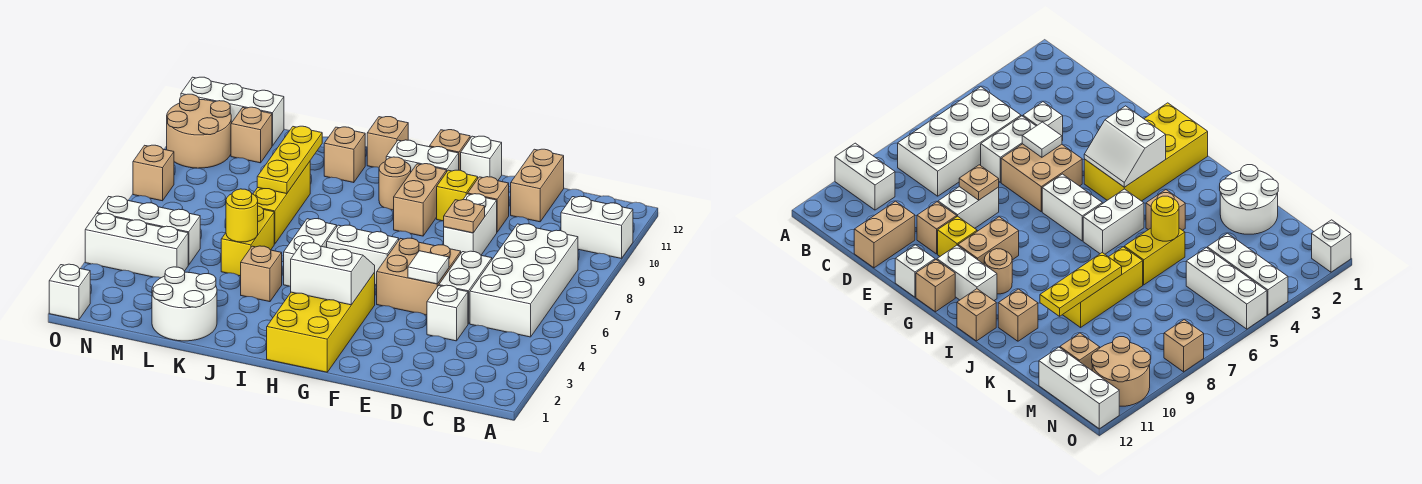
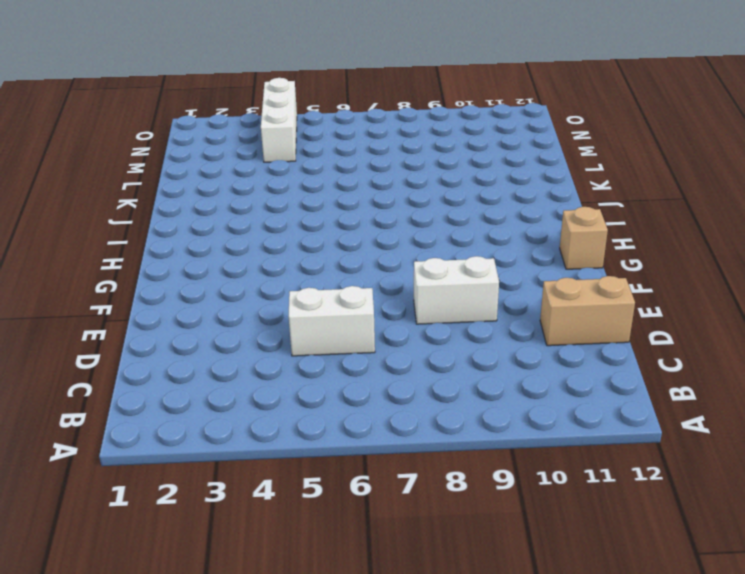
none -> white 1x2 brick [561,196,633,259]
none -> white 2x4 brick [470,224,578,337]
none -> white 1x1 brick [427,285,468,341]
none -> tan 2x2 brick [377,238,461,315]

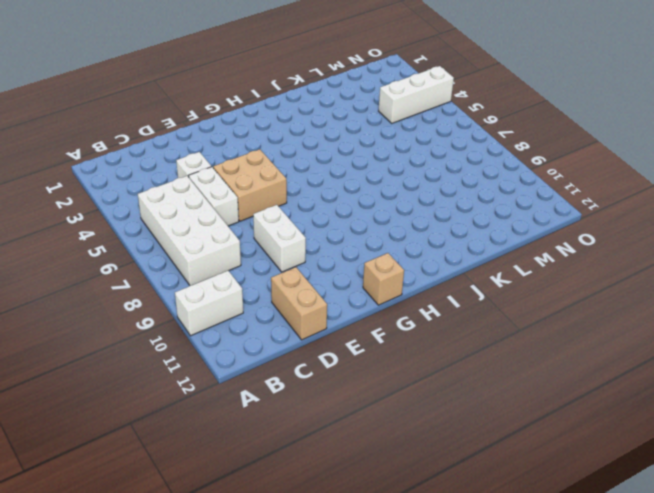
none -> tan 1x1 brick [468,177,509,232]
none -> yellow 1x1 brick [437,170,478,221]
none -> white 1x1 brick [461,136,502,181]
none -> yellow 2x4 brick [267,273,375,372]

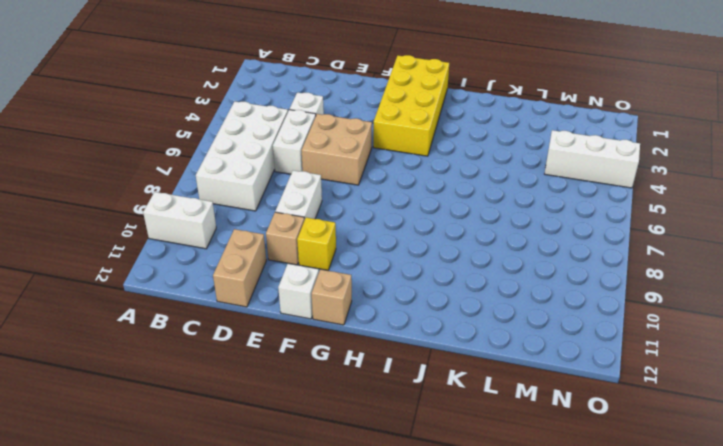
none -> white 1x2 brick [327,225,399,285]
none -> tan 1x2 brick [394,164,447,236]
none -> white 1x2 brick [386,140,459,172]
none -> tan 1x1 round brick [379,157,411,210]

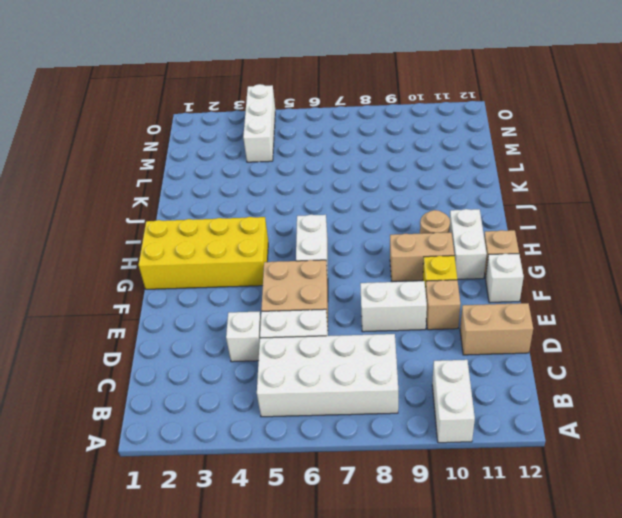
none -> white 1x2 brick [284,219,337,286]
none -> tan 1x1 brick [367,117,408,167]
none -> tan 1x1 brick [241,246,282,302]
none -> tan 1x1 brick [324,127,365,183]

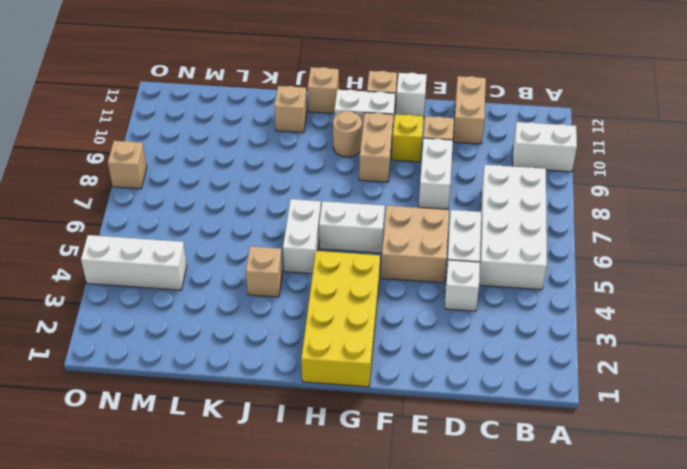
none -> white 2x2 round brick [152,267,217,341]
none -> yellow 1x2 brick [221,206,274,276]
none -> yellow 1x3 brick [253,162,310,244]
none -> white 1x3 brick [97,196,200,265]

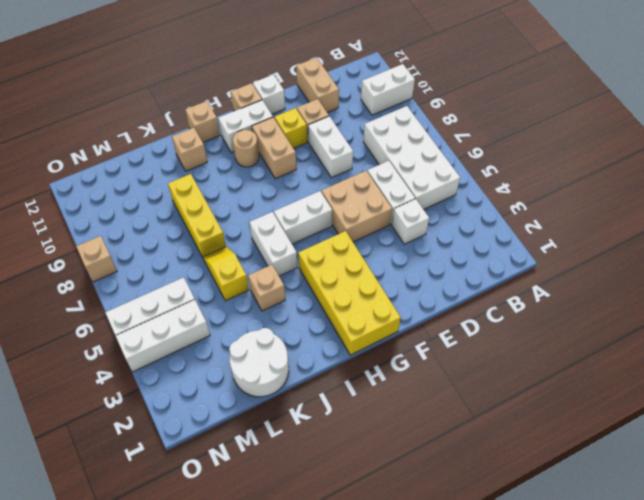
yellow 1x2 slope [203,247,249,301] -> yellow 1x2 brick [221,206,274,276]
none -> tan 1x1 brick [231,107,272,163]
none -> white 1x3 brick [181,77,284,146]
none -> tan 2x2 round brick [167,94,231,168]
none -> white 1x1 brick [49,264,90,320]

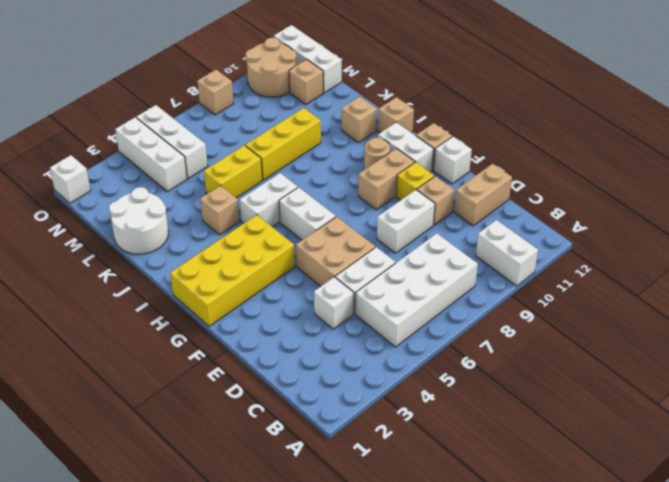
none -> white 1x1 tile [408,251,449,284]
none -> tan 1x1 plate [444,200,485,233]
none -> white 2x2 slope [291,243,375,305]
none -> yellow 1x1 round brick [226,189,258,242]

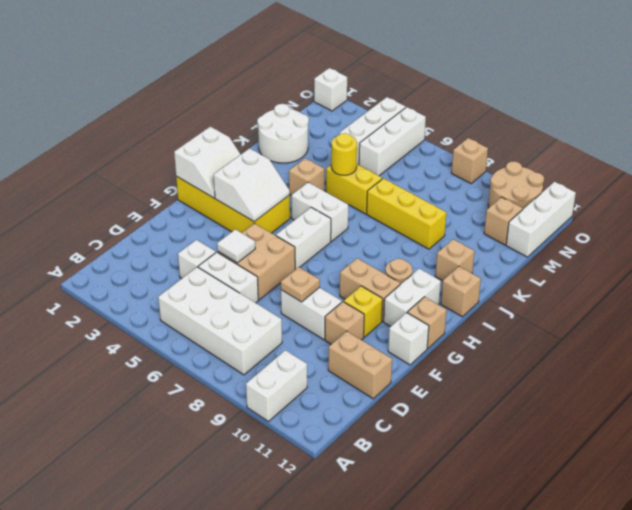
white 2x2 slope [174,127,241,198] -> none
none -> yellow 1x3 plate [257,126,322,194]

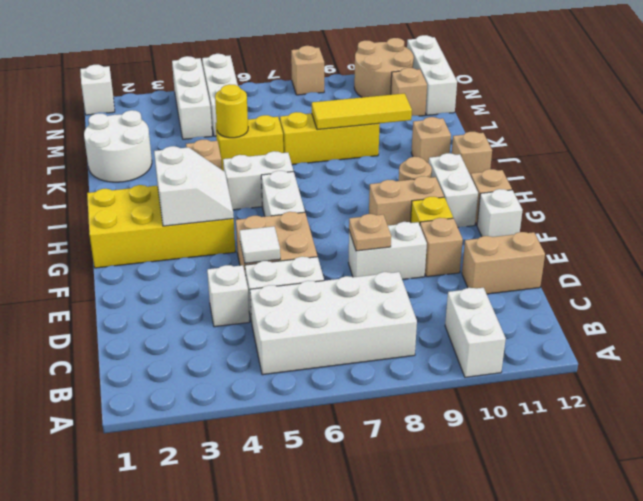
yellow 1x3 tile [312,93,412,130] -> yellow 1x3 plate [257,126,322,194]

